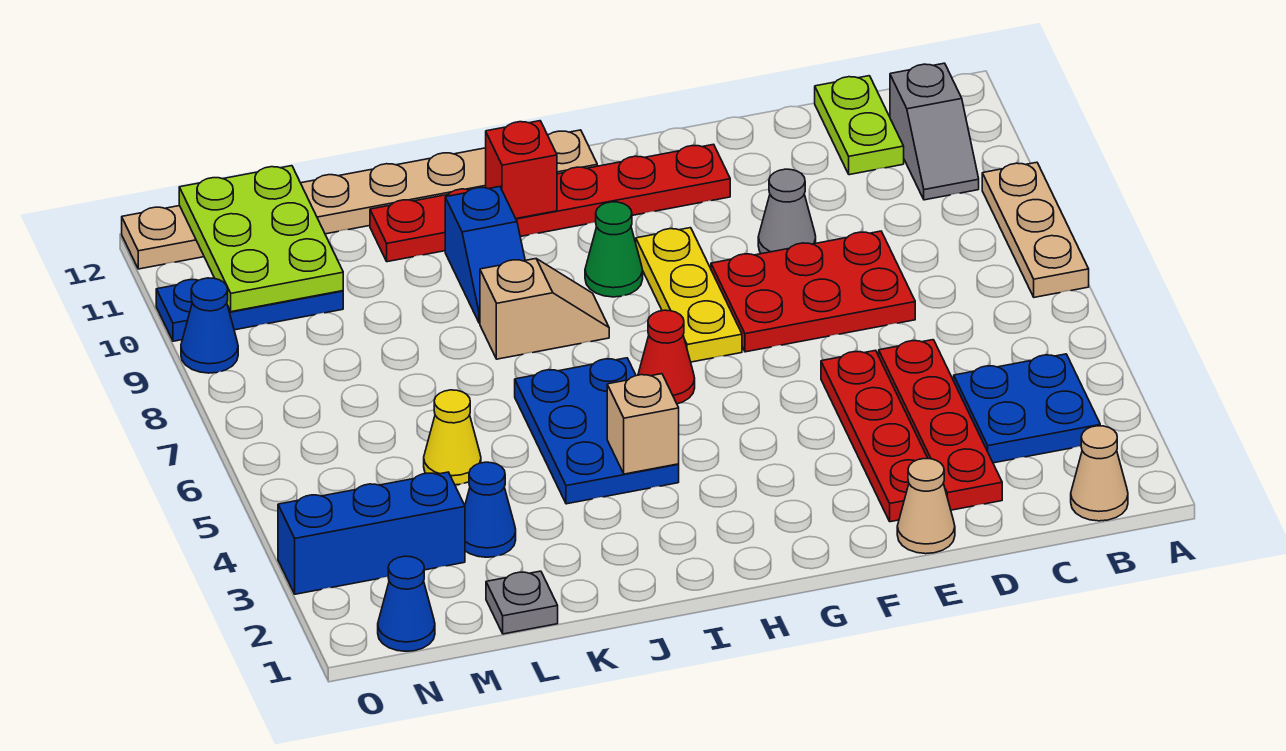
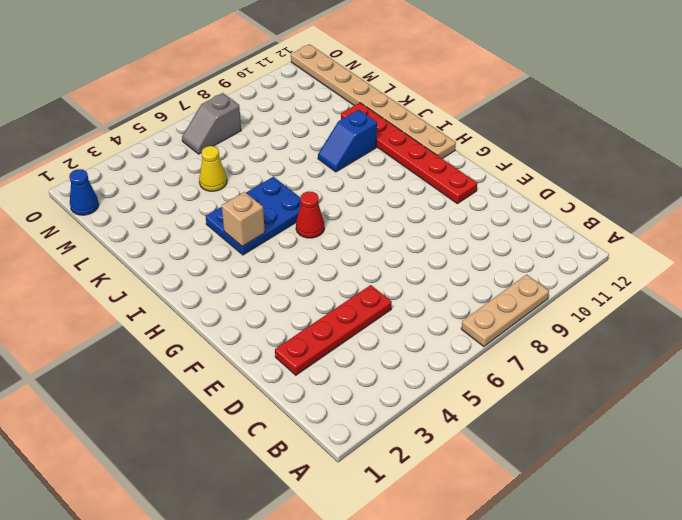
grey 1x2 slope [182,93,241,154] -> grey 1x2 slope moved to [890,63,979,200]
none -> tan 1x1 cone [1071,426,1128,521]
none -> blue 2x2 plate [954,354,1100,463]
none -> lime 1x2 plate [815,76,904,175]

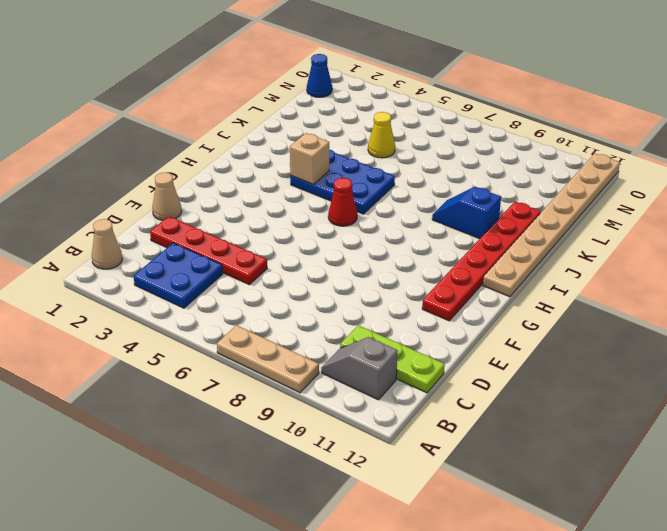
lime 1x3 plate [340,325,445,393] -> lime 1x2 plate [815,76,904,175]
none -> red 2x3 plate [711,231,915,352]
none -> red 1x4 plate [821,350,928,522]
none -> grey 1x1 cone [758,169,816,254]

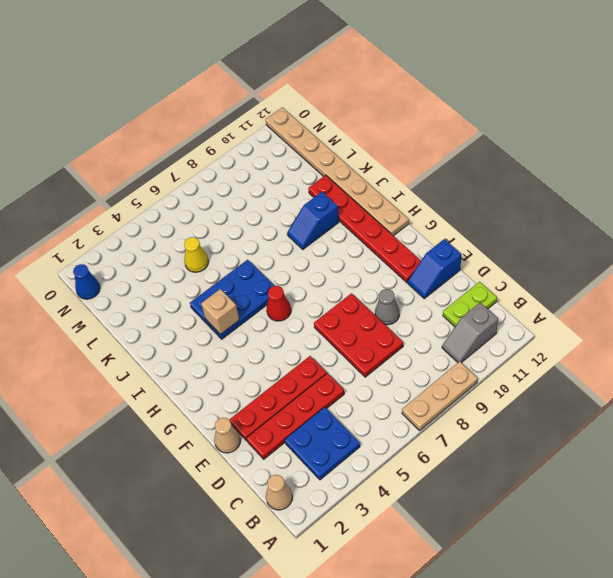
blue 1x2 slope [408,239,461,299] -> none
none -> yellow 1x3 plate [636,228,742,362]
none -> green 1x1 cone [585,202,643,297]
none -> tan 1x2 slope [480,259,609,359]

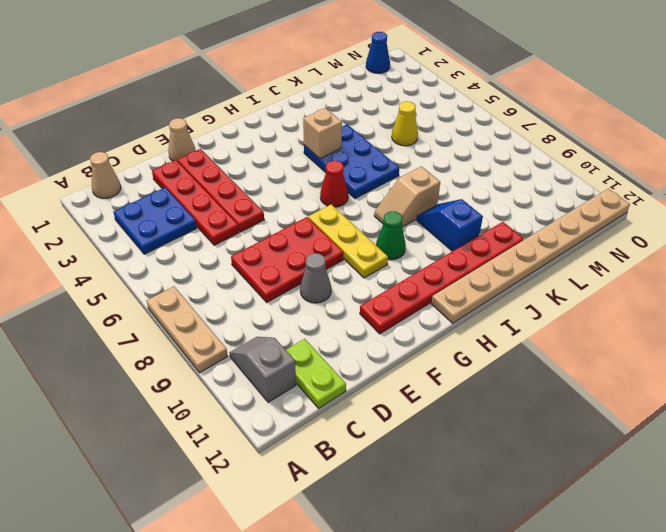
none -> grey 1x1 plate [486,571,558,634]
none -> blue 1x1 cone [465,462,516,557]
none -> blue 1x3 brick [278,472,465,594]

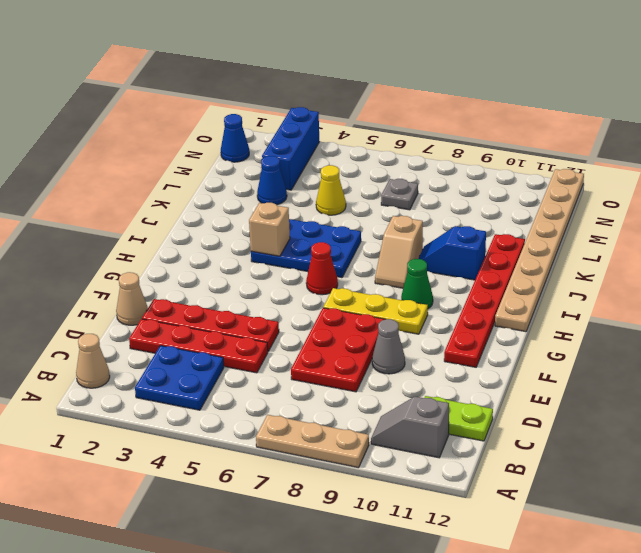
grey 1x1 plate [381,179,418,210] -> grey 1x1 plate moved to [486,571,558,634]
none -> blue 1x3 plate [156,280,343,341]
none -> blue 1x1 cone [181,278,238,373]
none -> red 1x1 brick [486,121,557,219]

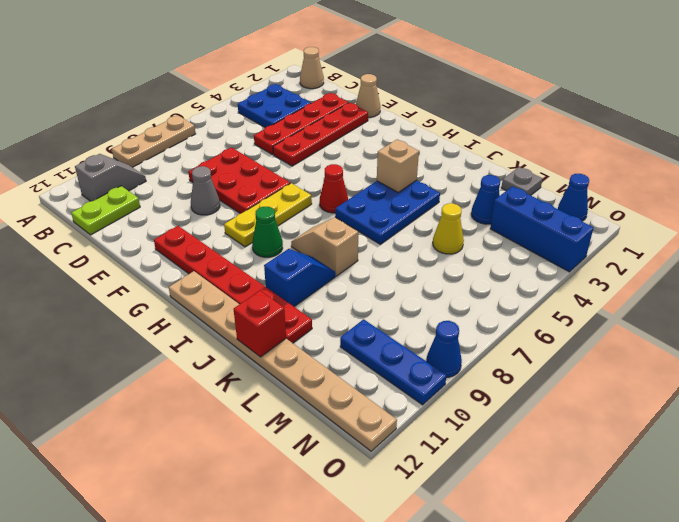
red 1x1 brick [234,291,286,357] -> red 1x1 brick moved to [486,121,557,219]
none -> lime 2x3 plate [179,166,343,312]

